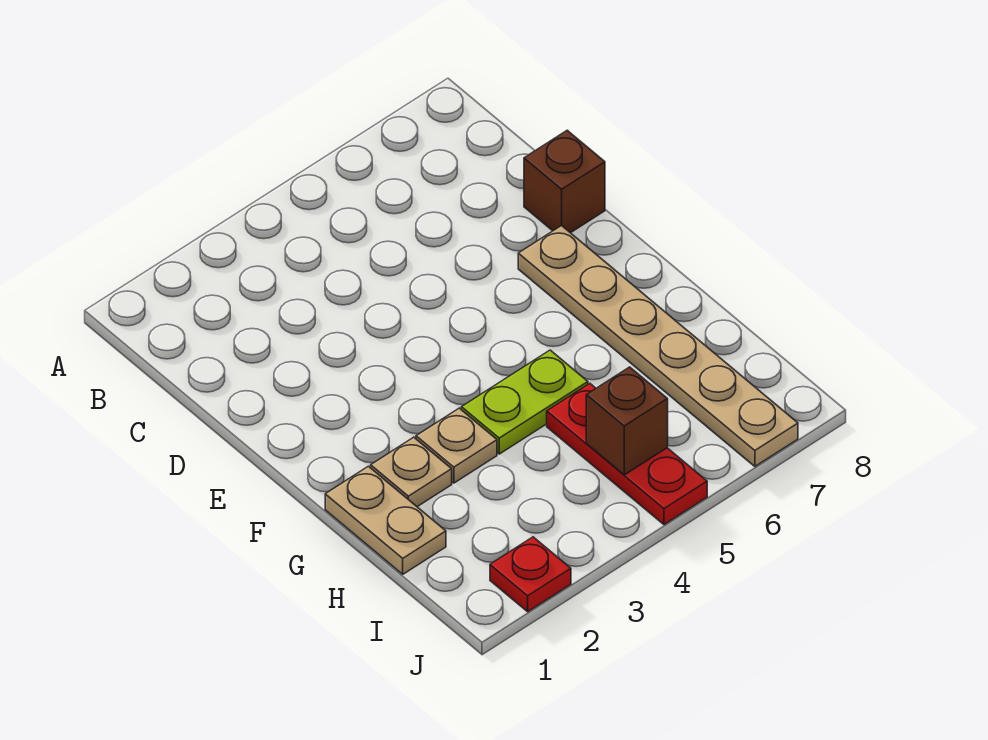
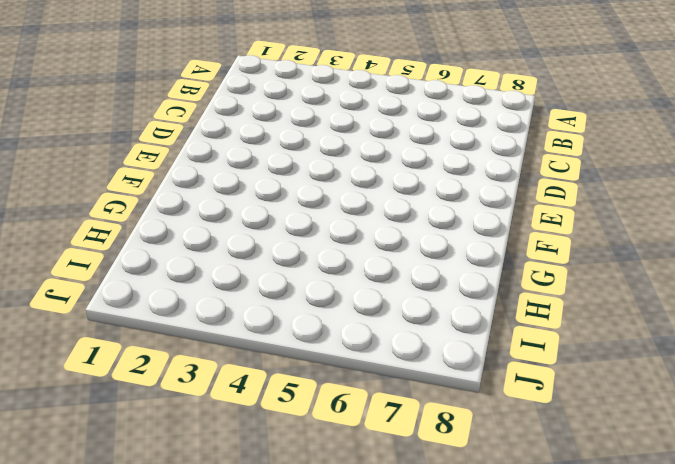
none -> brown 1x1 brick [524,130,605,233]
none -> tan 1x6 plate [518,225,798,466]

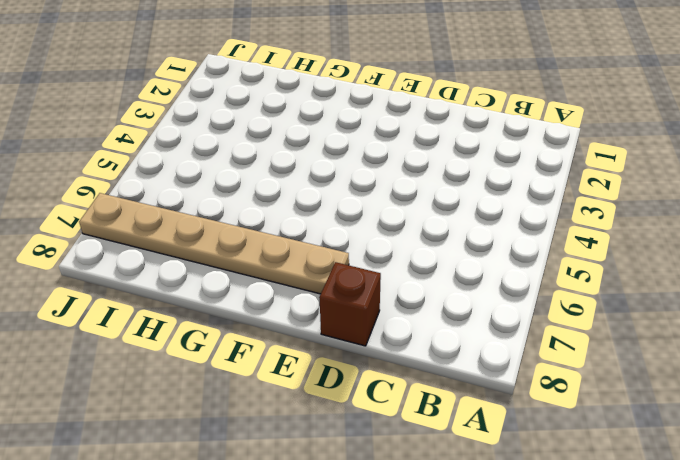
none -> tan 1x2 plate [325,466,446,574]
none -> tan 1x1 plate [371,437,452,507]

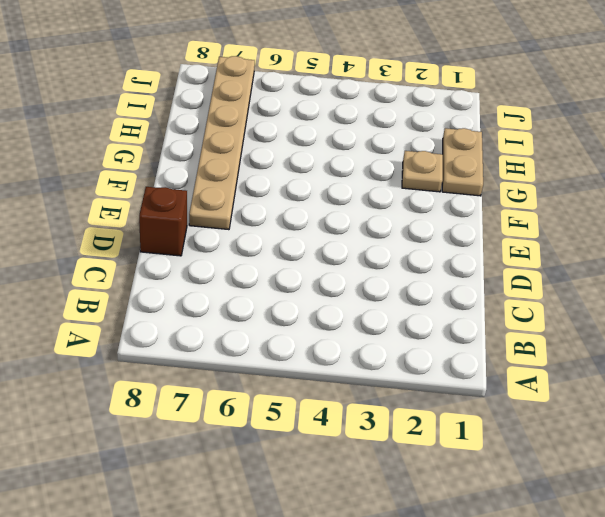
none -> tan 1x1 plate [416,408,497,483]
none -> lime 1x2 plate [461,350,588,454]

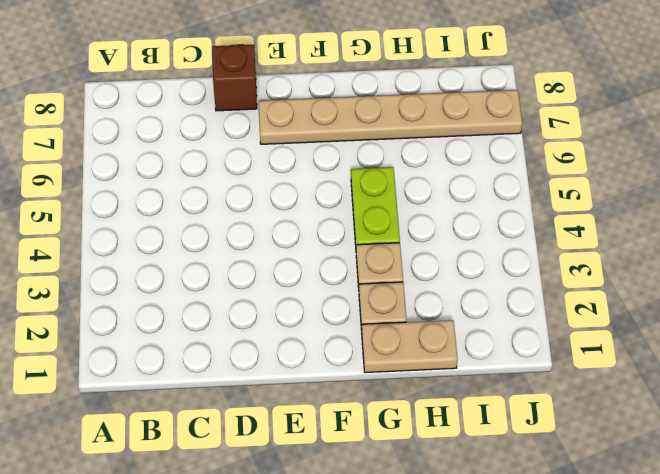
none -> red 1x3 plate [547,383,707,525]
none -> red 1x1 plate [490,537,571,612]

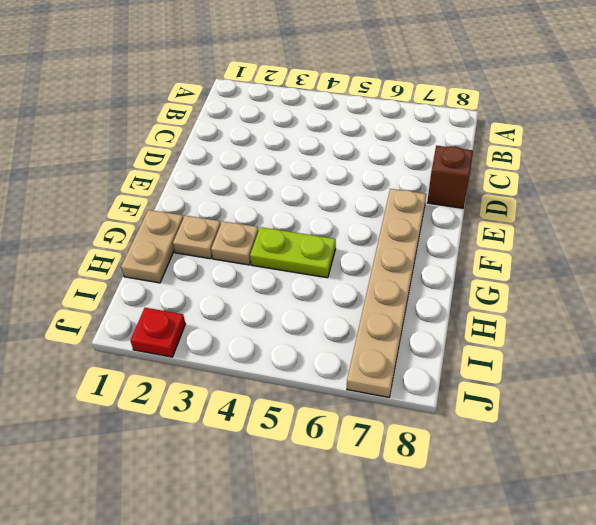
none -> red 1x3 plate [547,383,707,525]
none -> brown 1x1 brick [586,367,668,475]

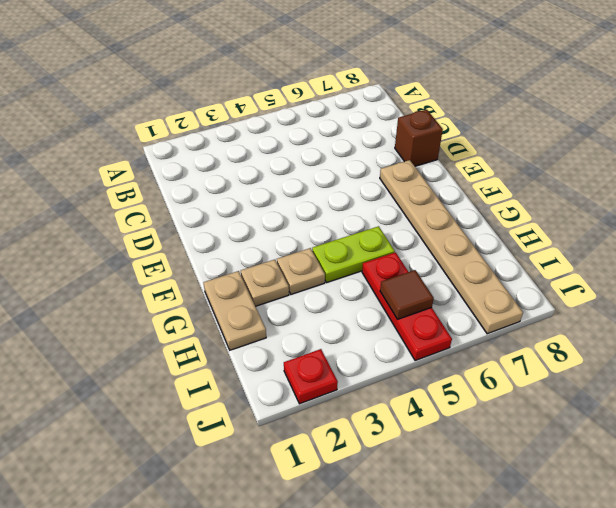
brown 1x1 tile [380,270,434,319] -> brown 1x1 brick [586,367,668,475]

